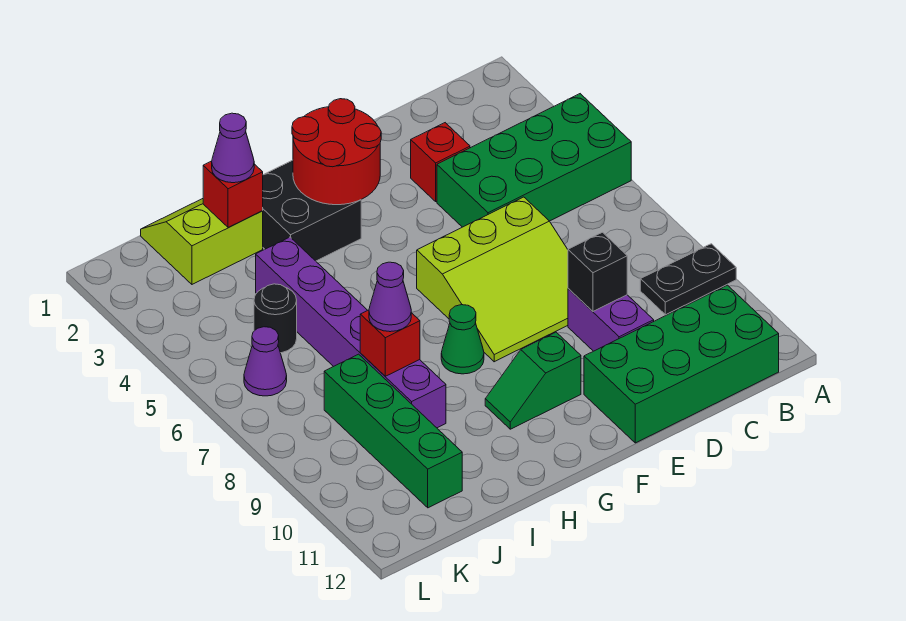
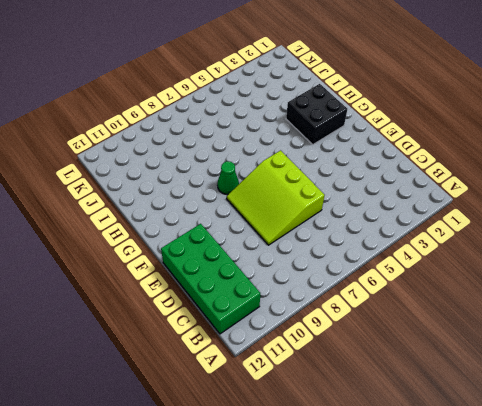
none -> green 2x4 brick [437,94,631,227]
none -> black 1x2 plate [640,244,736,315]
none -> red 1x1 brick [411,123,470,201]

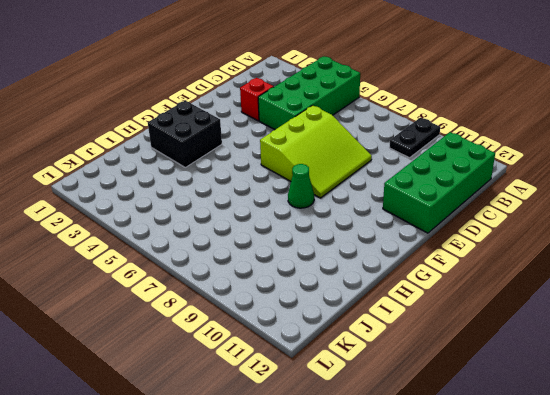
none -> purple 1x2 brick [568,289,654,351]
none -> green 1x2 slope [485,332,581,429]
none -> lime 2x2 slope [141,199,263,284]

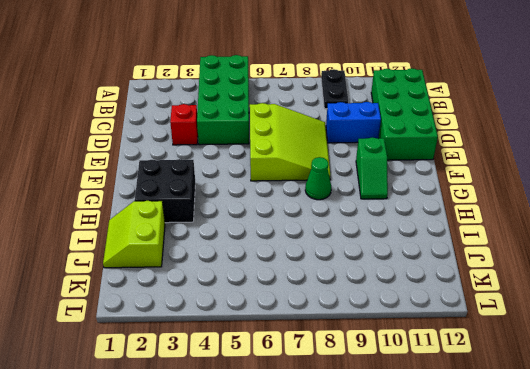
blue 1x2 brick [326,102,381,143] -> purple 1x2 brick [568,289,654,351]
none -> purple 1x6 brick [256,237,446,428]
none -> black 1x1 round brick [254,284,297,353]
none -> green 1x4 brick [324,354,462,508]

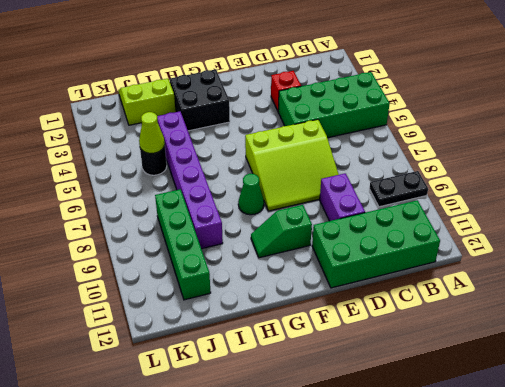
lime 1x1 cone [139,112,165,153] -> none
none -> purple 1x1 cone [244,327,287,396]
none -> black 1x1 brick [568,232,627,311]
none -> red 2x2 round brick [292,99,381,205]

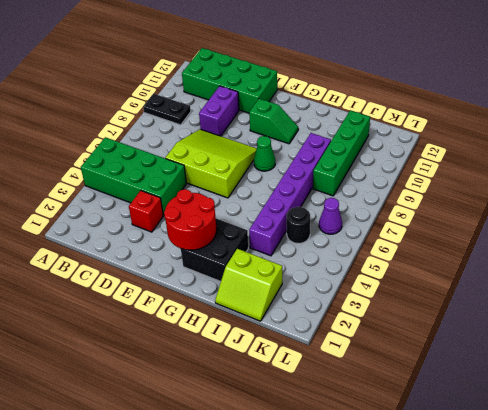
none -> black 1x1 brick [568,232,627,311]
none -> red 1x1 brick [203,161,263,227]
none -> red 1x1 brick [360,310,420,376]

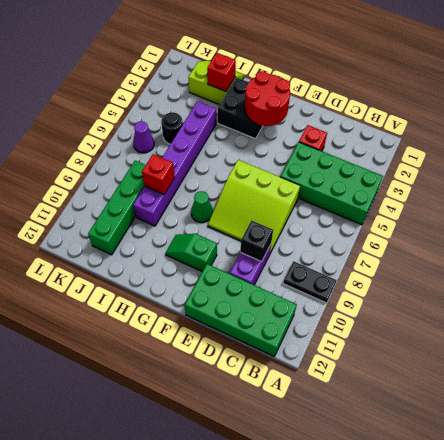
none -> purple 1x1 cone [212,113,254,183]
none -> purple 1x1 cone [369,262,411,332]

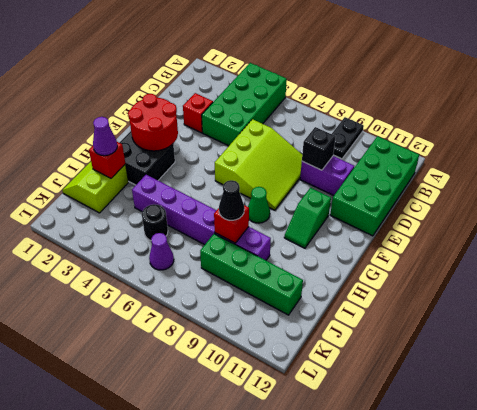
black 1x1 cone [219,180,244,220] -> purple 1x1 cone [369,262,411,332]

